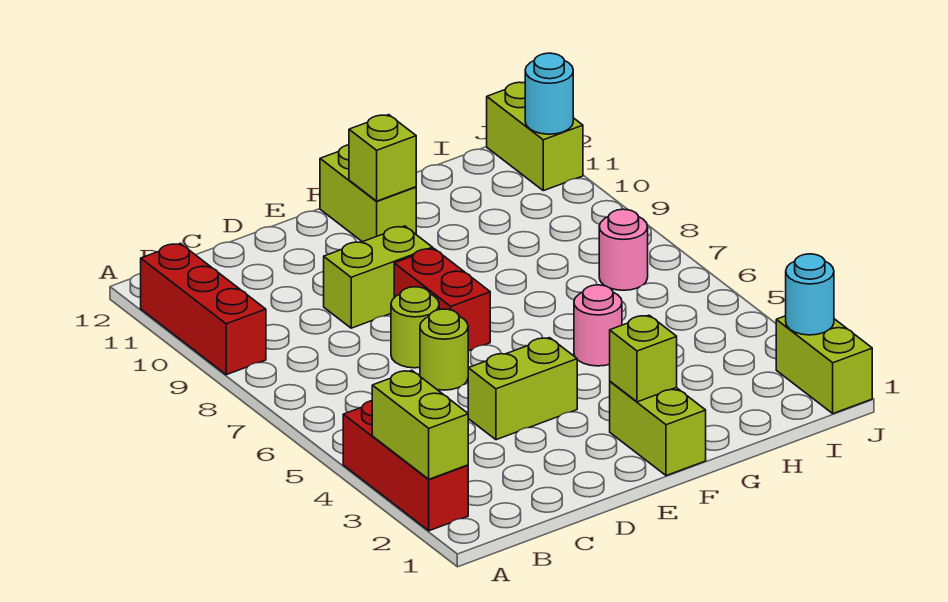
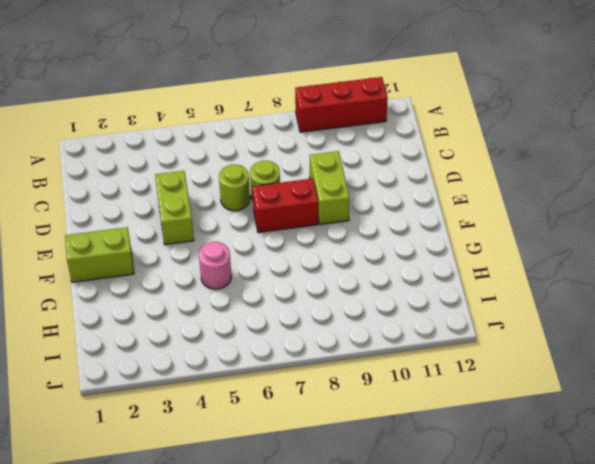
none -> red 1x3 brick [343,401,468,531]
none -> lime 1x2 brick [320,145,416,242]
none -> pink 1x1 round brick [599,209,648,290]

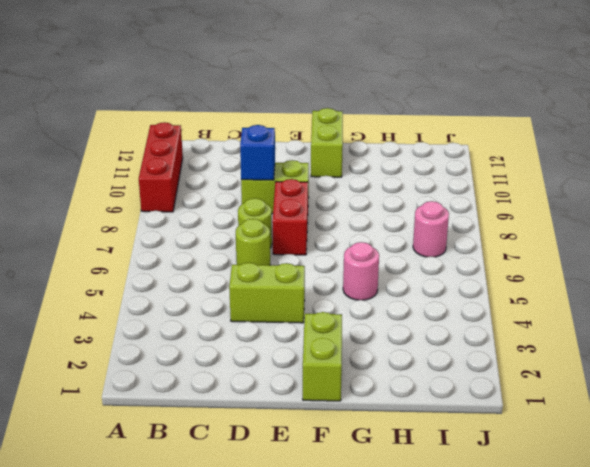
blue 1x1 brick [240,125,275,180] -> none
none -> red 1x3 brick [343,401,468,531]
none -> lime 1x2 brick [776,316,872,414]
none -> lime 1x2 brick [487,82,583,191]

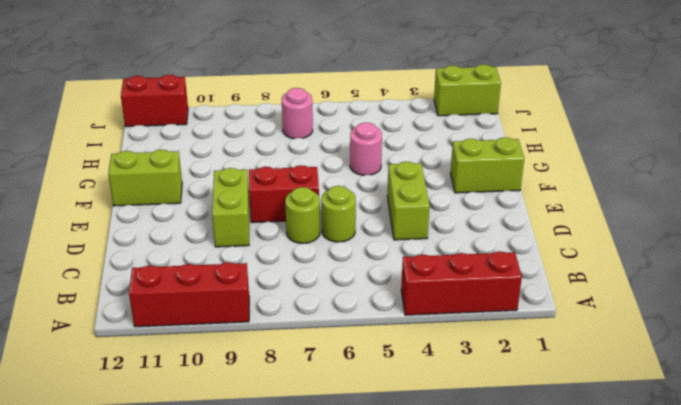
red 1x2 brick [121,75,188,127] -> lime 1x2 brick [487,82,583,191]
none -> lime 1x2 brick [372,370,468,479]
none -> lime 1x1 brick [610,315,677,402]
none -> lime 1x1 brick [349,115,416,201]

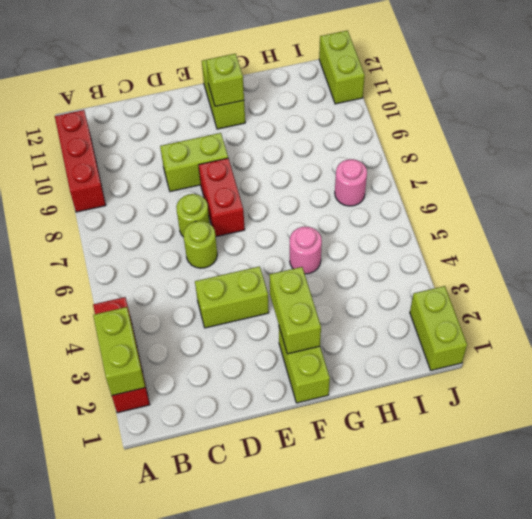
lime 1x2 brick [269,267,321,354] -> lime 1x1 brick [610,315,677,402]
none -> cyan 1x1 round brick [786,254,834,335]
none -> cyan 1x1 round brick [525,53,573,134]

